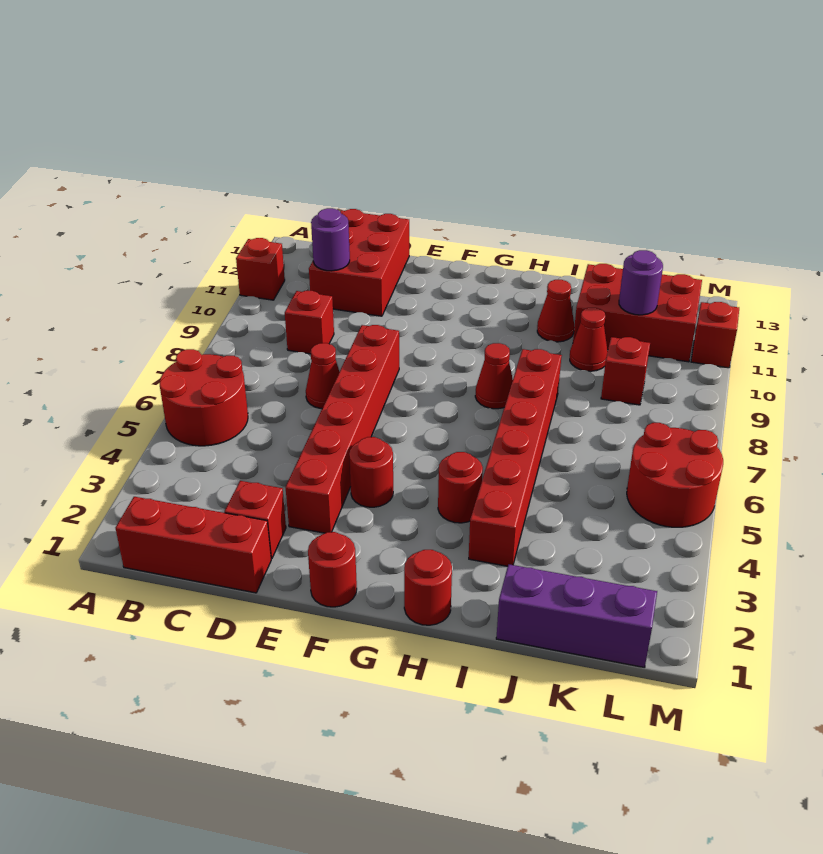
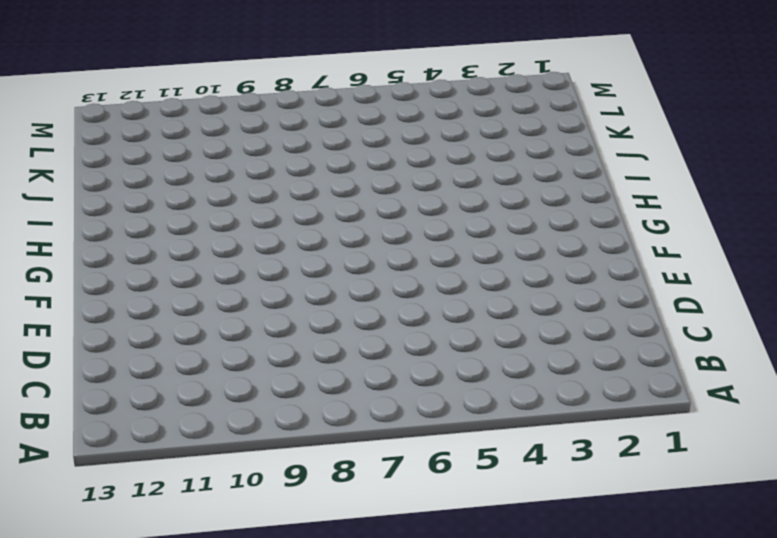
none -> red 2x2 round brick [160,349,248,446]
none -> red 1x1 brick [236,238,285,300]
none -> red 1x3 brick [115,497,271,593]

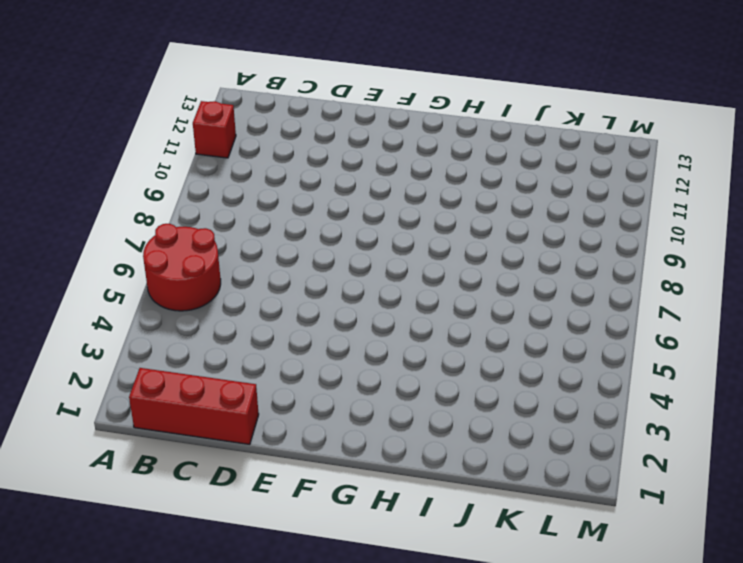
none -> red 1x1 brick [285,291,334,354]
none -> red 2x3 brick [309,209,409,316]
none -> red 1x1 brick [225,481,286,559]

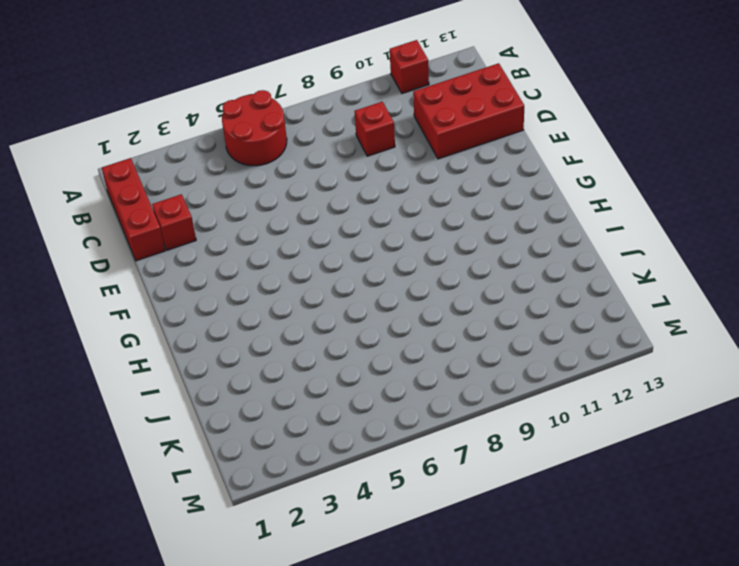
none -> red 1x1 cone [306,343,340,408]
none -> red 1x6 brick [285,325,399,533]
none -> red 1x1 round brick [308,532,357,607]

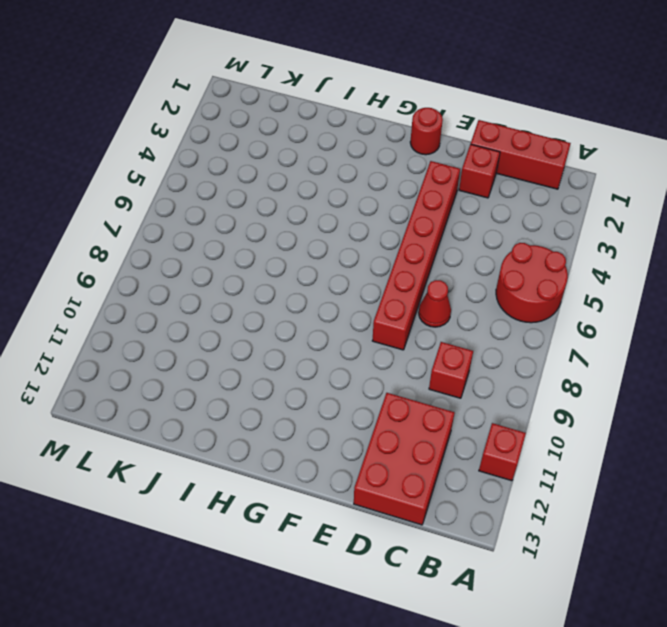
none -> red 1x1 round brick [349,437,393,507]
none -> red 1x1 round brick [404,550,452,625]
none -> red 1x1 round brick [438,452,483,523]

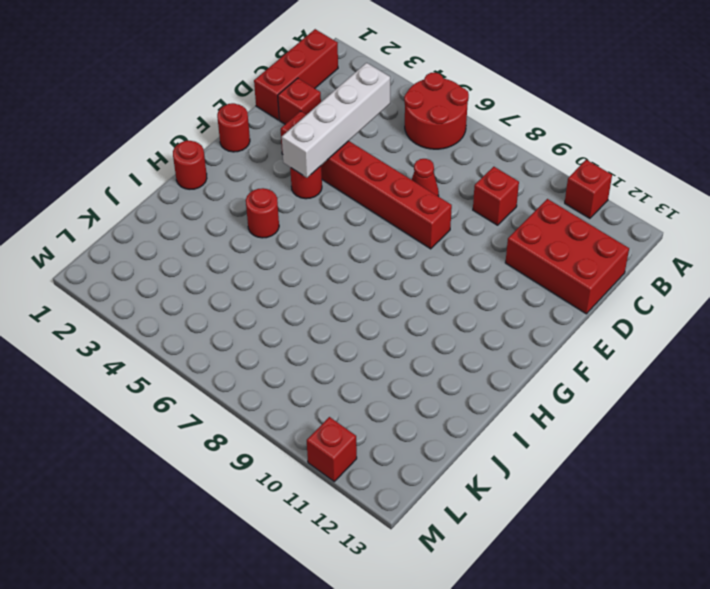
white 1x4 brick [282,63,390,178] -> none
none -> red 1x1 cone [475,343,513,409]
none -> red 1x6 brick [469,349,562,566]
none -> red 1x1 cone [537,280,574,342]

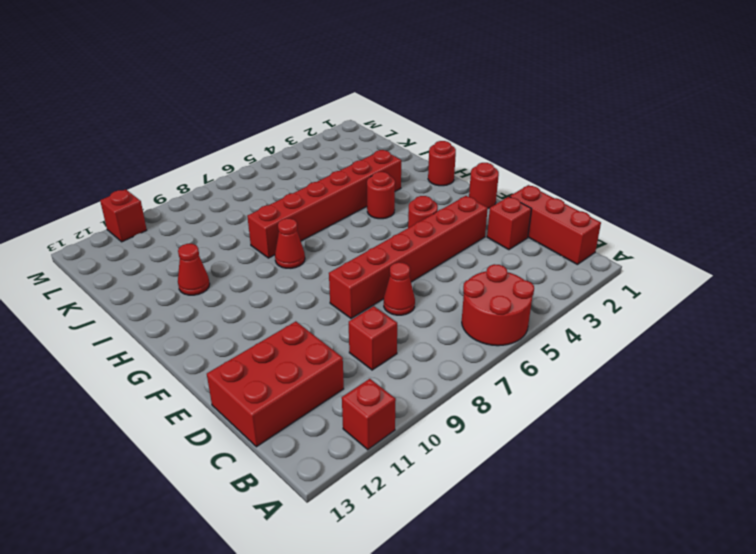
none -> purple 1x3 brick [496,564,657,668]
none -> red 1x1 cone [570,308,608,371]
none -> red 2x3 brick [573,264,702,362]

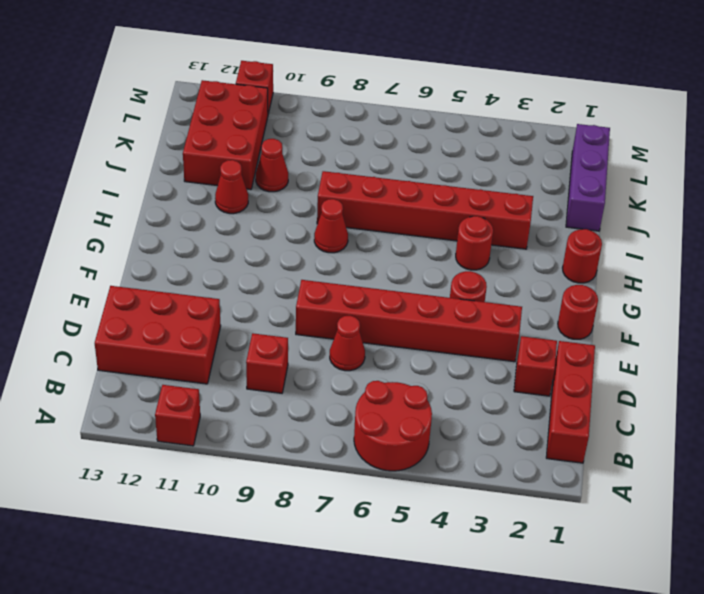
none -> red 1x1 brick [601,337,650,405]
none -> red 2x2 round brick [627,423,723,527]
none -> purple 1x1 round brick [311,208,350,271]

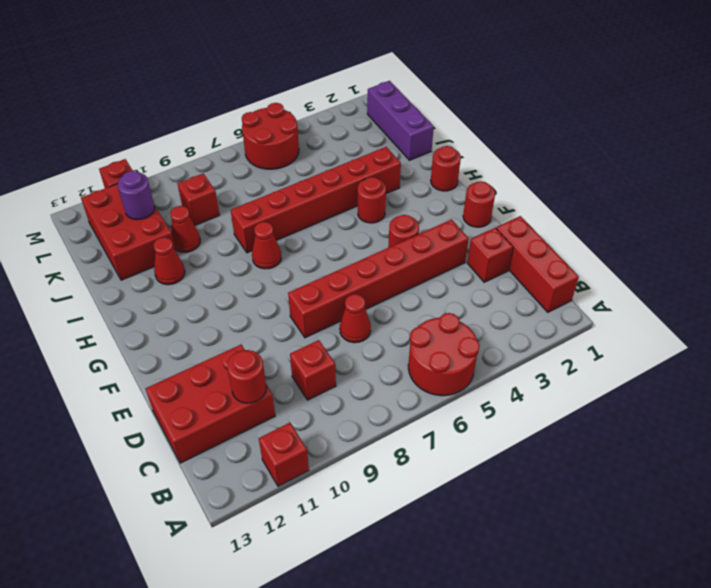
red 1x1 round brick [227,350,266,403] -> purple 1x1 round brick [311,208,350,271]

